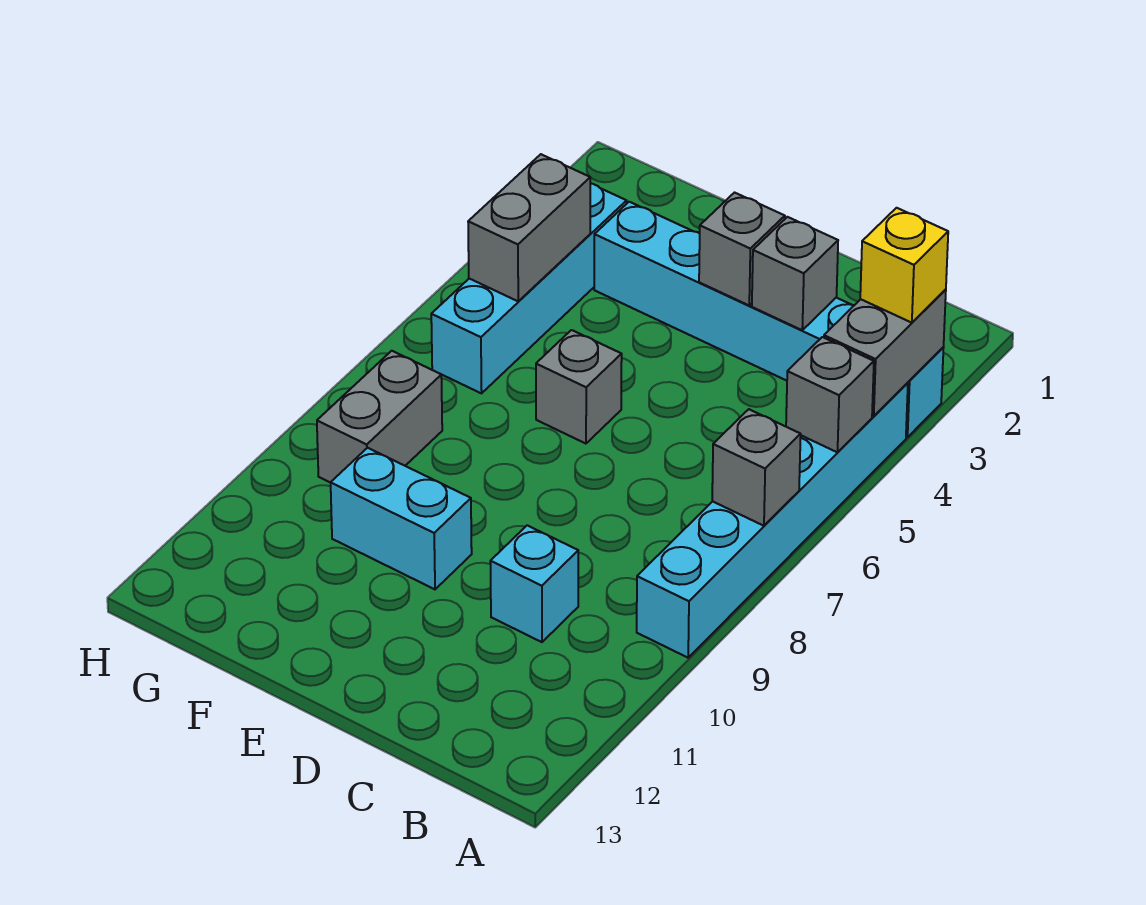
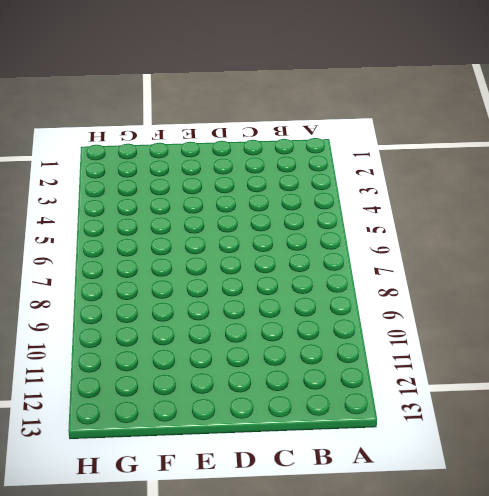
none -> cyan 1x6 brick [594,202,943,437]
none -> cyan 1x6 brick [637,383,908,658]
none -> cyan 1x1 brick [490,525,578,642]

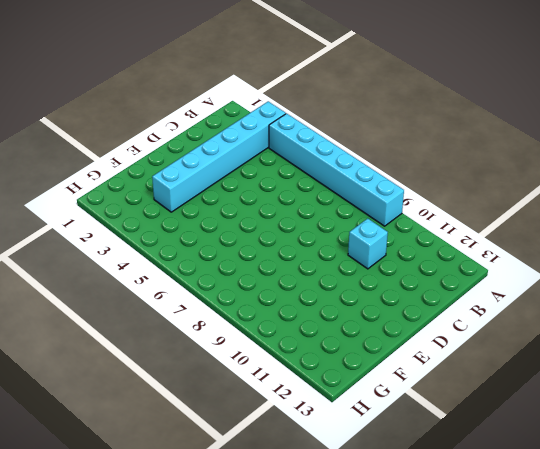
none -> grey 1x1 brick [536,330,622,444]
none -> cyan 1x2 brick [331,448,472,589]
none -> cyan 1x4 brick [431,183,627,393]

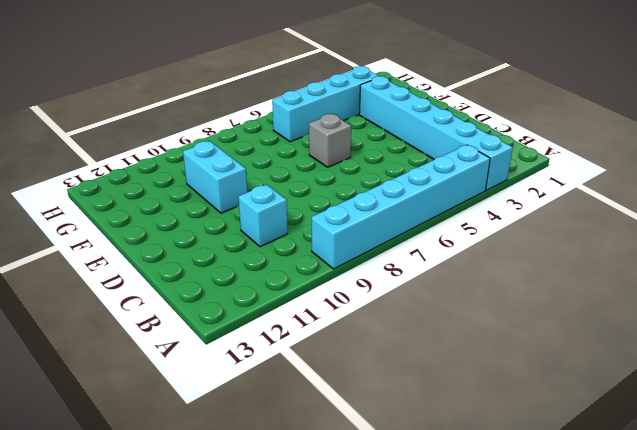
none -> grey 1x2 brick [317,351,442,483]
none -> grey 1x2 brick [824,289,946,416]
none -> grey 1x1 brick [786,337,874,452]

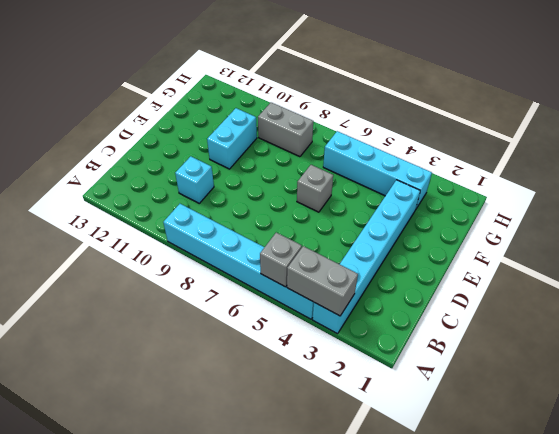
none -> grey 1x1 brick [712,409,801,526]
none -> grey 1x1 brick [752,217,838,330]
none -> grey 1x1 brick [699,193,785,305]

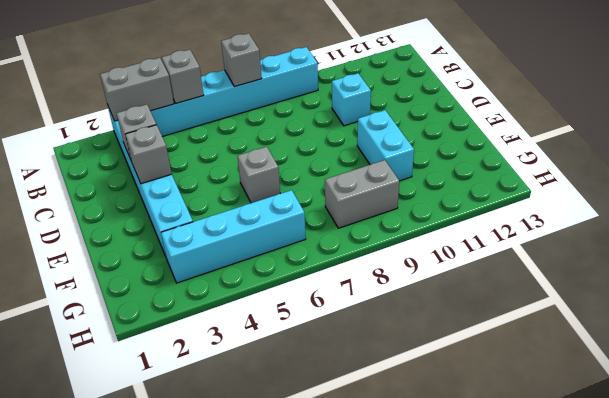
none -> grey 1x2 brick [468,154,590,301]
none -> yellow 1x1 brick [860,208,948,323]

